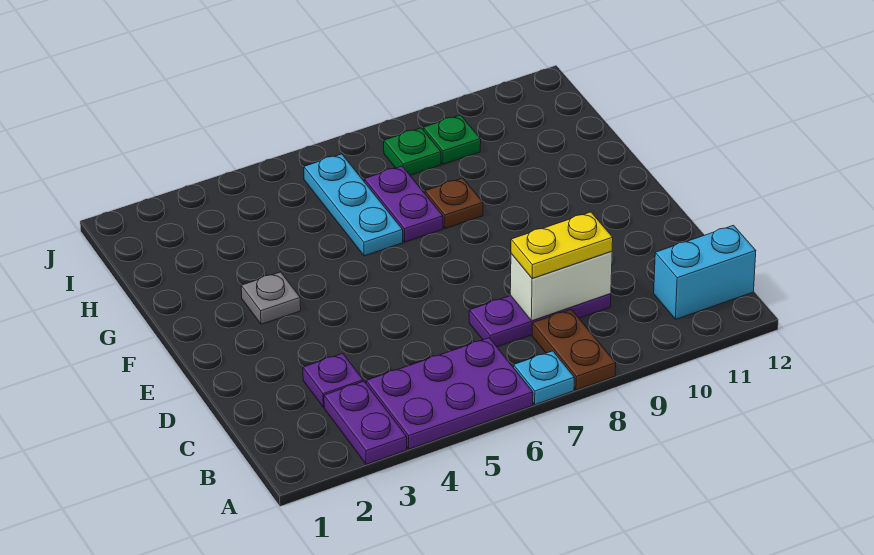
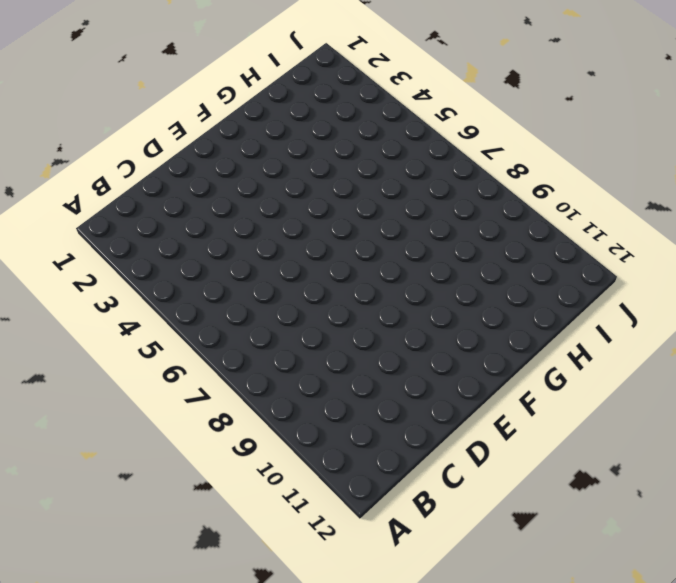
none -> purple 1x2 plate [324,381,407,464]
none -> purple 2x3 plate [366,338,533,449]
none -> cyan 1x1 plate [513,351,574,405]

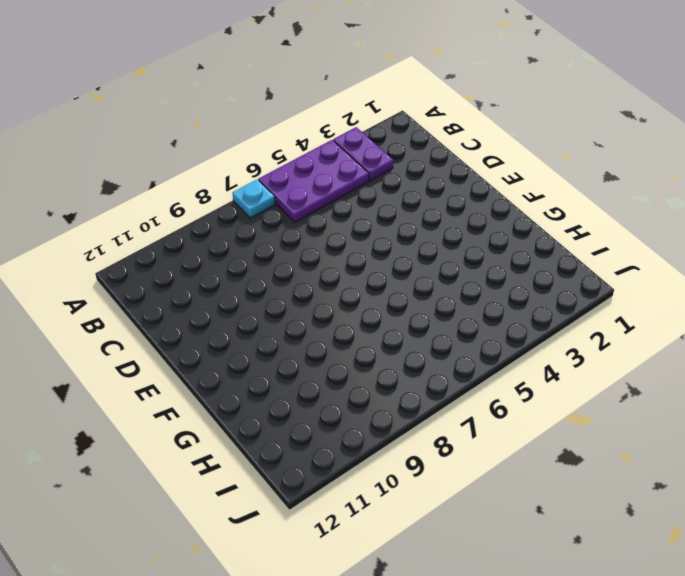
none -> brown 1x2 plate [532,309,616,390]
none -> cyan 1x2 brick [654,225,756,319]
none -> purple 1x1 plate [303,353,363,407]

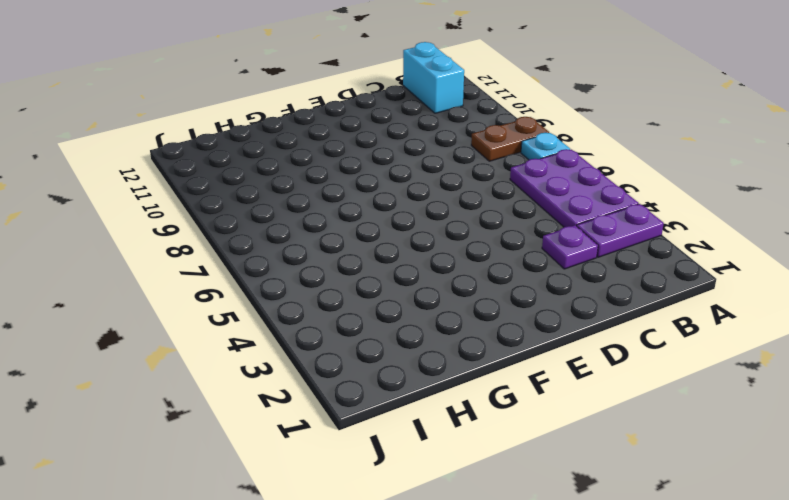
none -> purple 1x3 plate [469,294,611,347]
none -> grey 1x1 plate [241,272,301,324]
none -> cyan 1x3 plate [304,154,403,256]

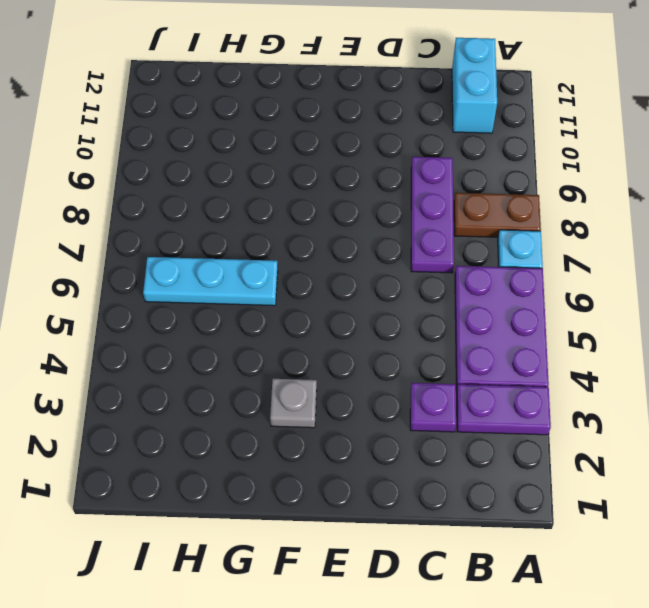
none -> purple 1x2 plate [364,166,443,242]
none -> brown 1x1 plate [425,178,483,229]
none -> green 1x1 plate [384,128,441,175]

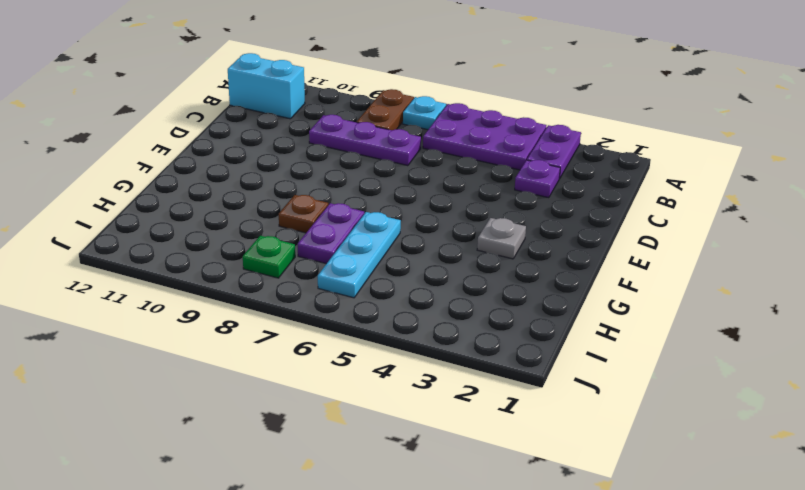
none -> green 1x1 plate [423,115,481,164]
none -> white 1x2 brick [510,251,612,321]
none -> yellow 1x2 plate [511,212,613,278]

